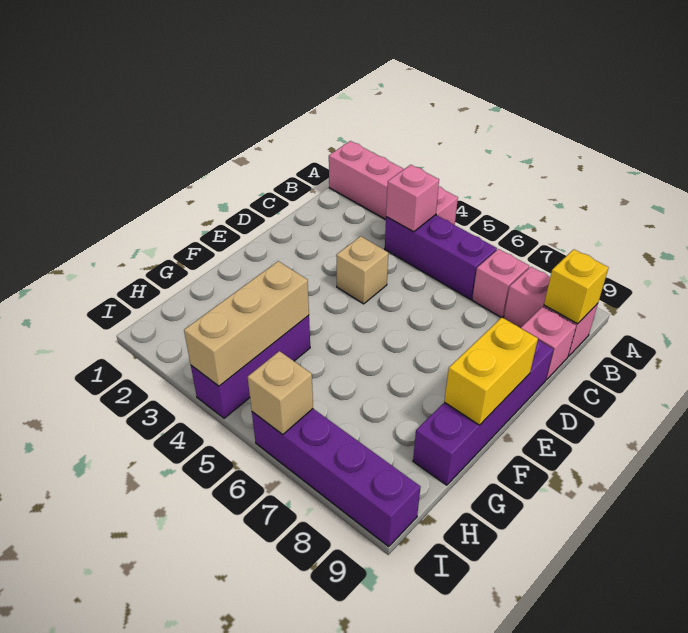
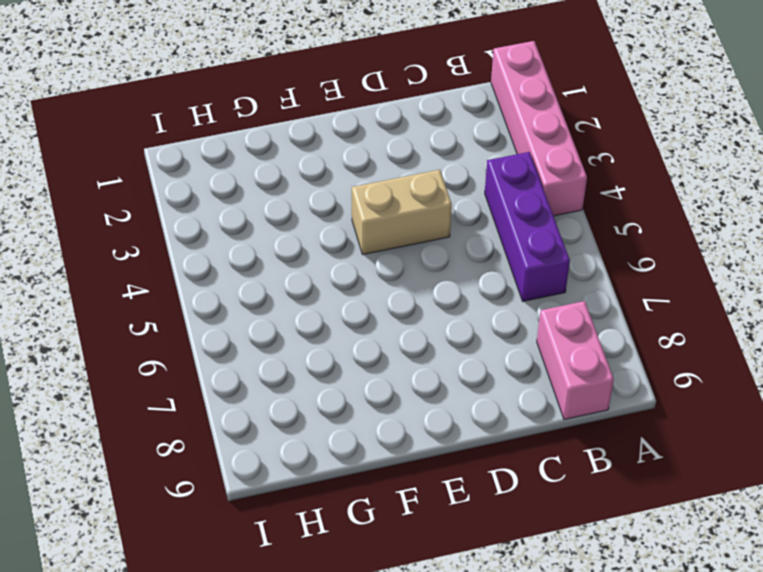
tan 1x2 brick [352,170,452,254] -> tan 1x1 brick [336,236,388,304]
none -> pink 1x1 brick [472,249,529,318]
none -> pink 1x1 brick [521,307,576,380]
none -> purple 1x4 brick [413,340,554,485]

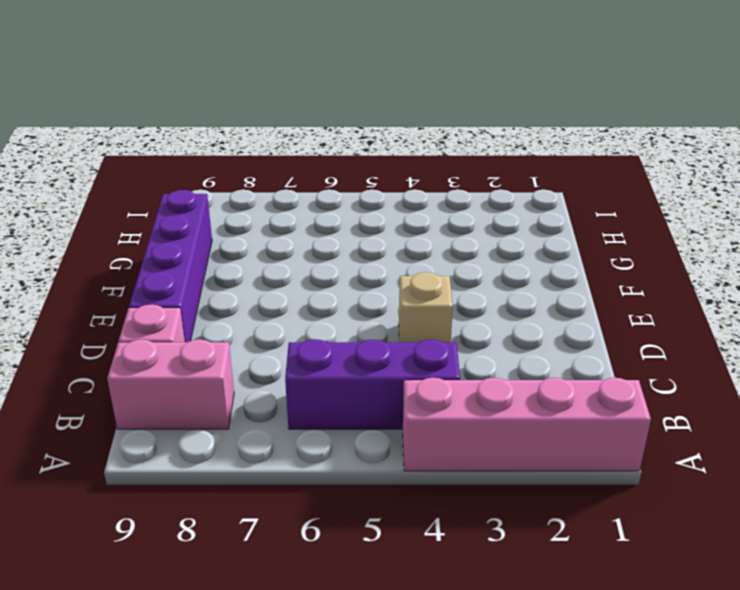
none -> pink 1x1 brick [472,249,529,318]
none -> purple 1x3 brick [191,315,310,418]
none -> purple 1x4 brick [252,409,421,546]

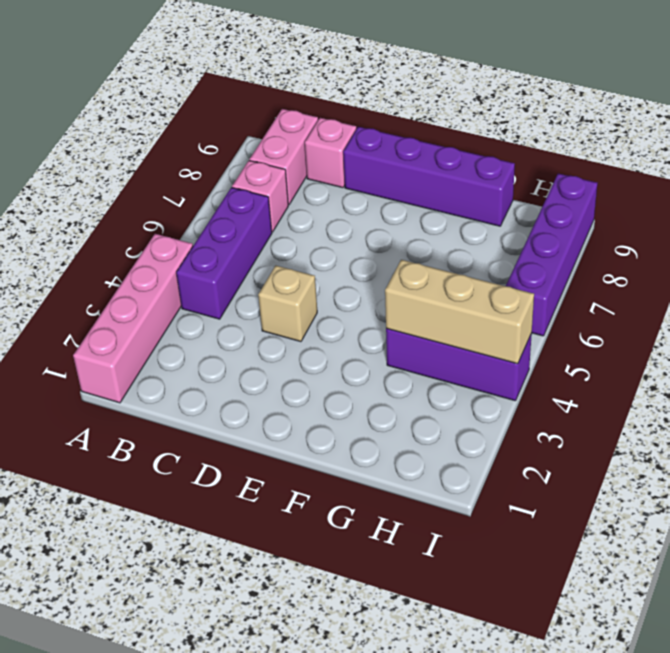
none -> pink 1x1 brick [386,165,439,232]
none -> yellow 1x1 brick [544,249,609,324]
none -> yellow 1x2 brick [444,317,538,425]

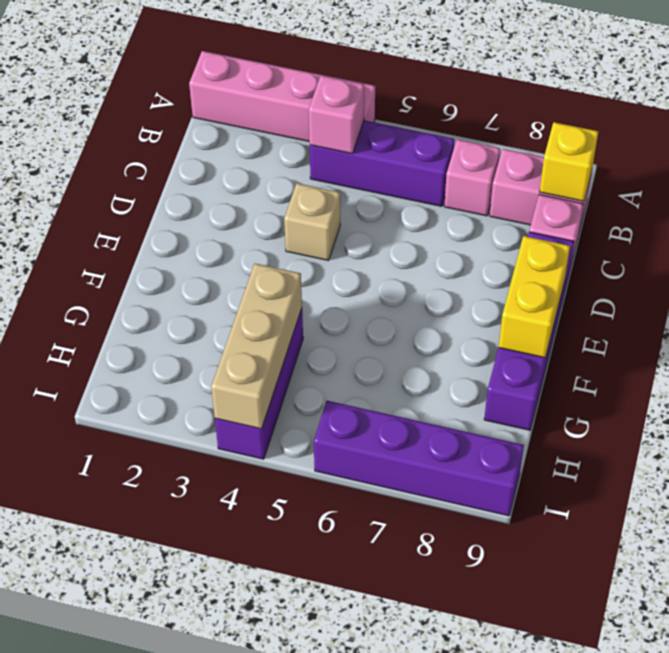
none -> tan 1x1 brick [248,351,313,435]

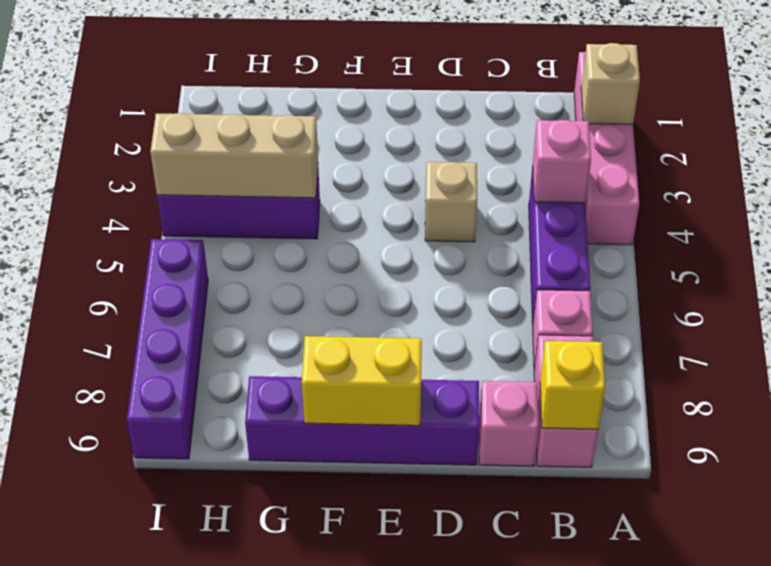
tan 1x1 brick [581,43,640,124] -> tan 1x1 brick moved to [248,351,313,435]

